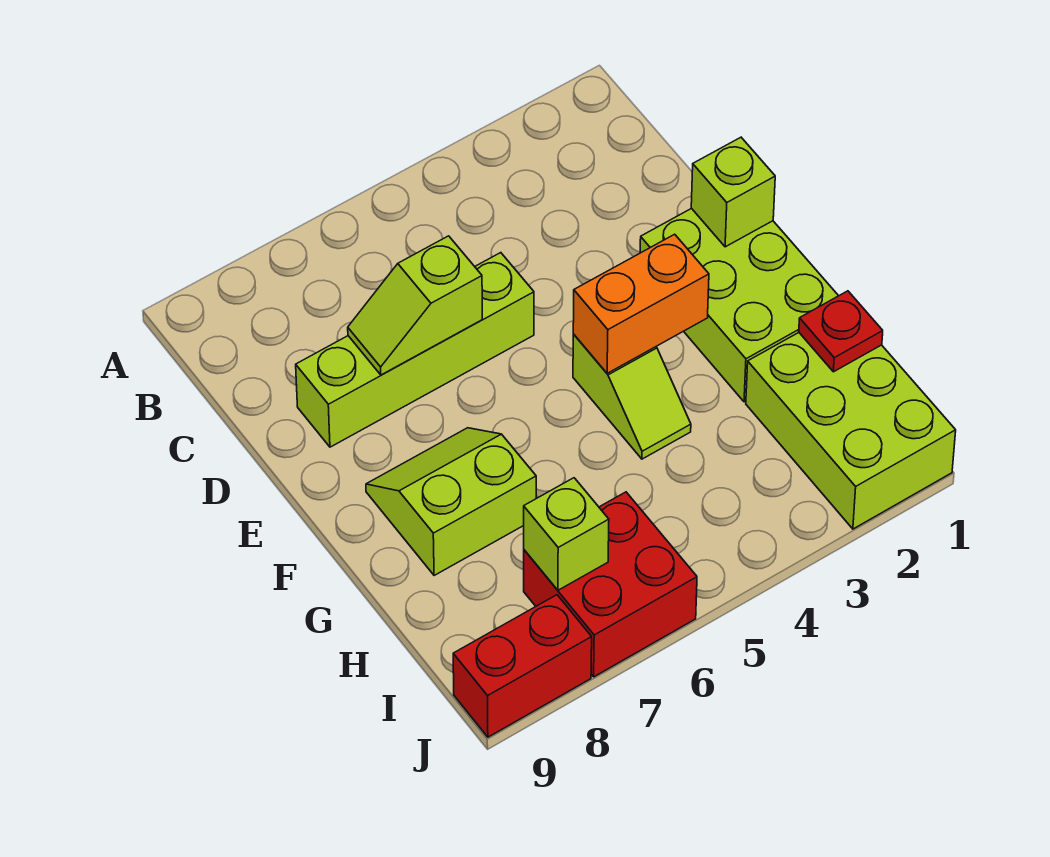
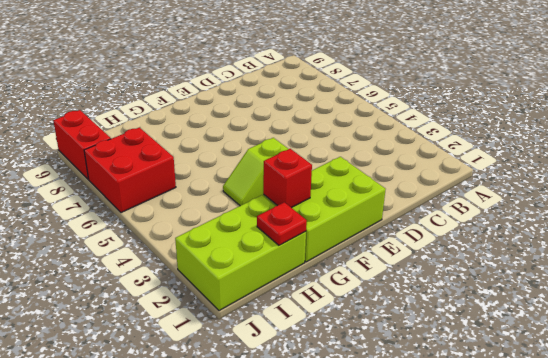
red 1x1 brick [263,149,312,208] -> none
none -> lime 1x4 brick [296,253,534,447]
none -> lime 2x2 slope [366,428,536,576]
none -> lime 1x2 slope [348,236,482,375]

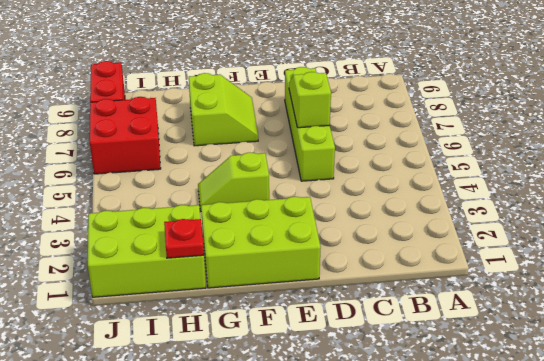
none -> lime 1x1 brick [691,137,775,247]
none -> orange 1x2 brick [573,234,709,373]
none -> lime 1x1 brick [524,478,609,590]

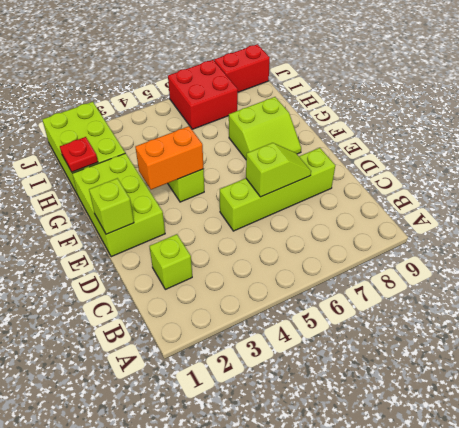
lime 1x1 brick [149,234,192,289] -> lime 1x1 brick moved to [524,478,609,590]

